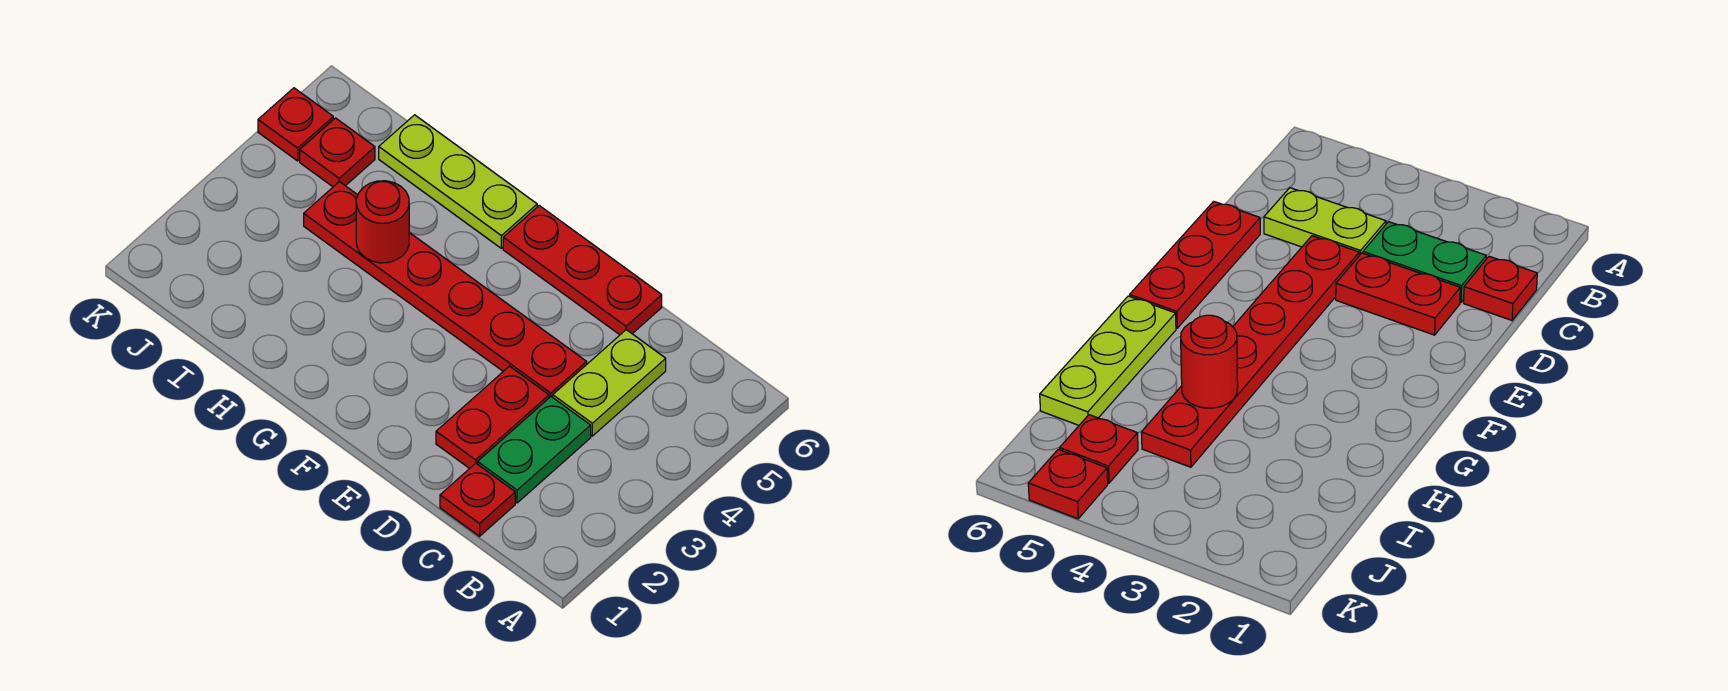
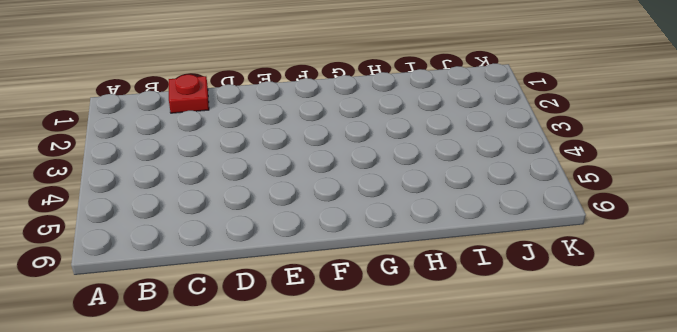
none -> green 1x2 plate [478,397,591,503]
none -> lime 1x2 plate [553,330,666,436]

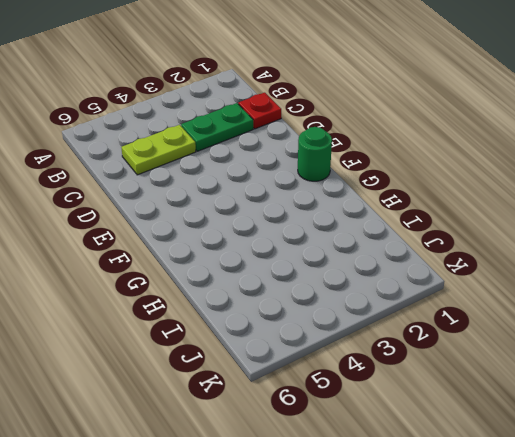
green 1x1 round brick [298,127,332,181] -> none
none -> red 1x2 plate [436,366,549,469]
none -> red 1x6 plate [304,182,587,398]

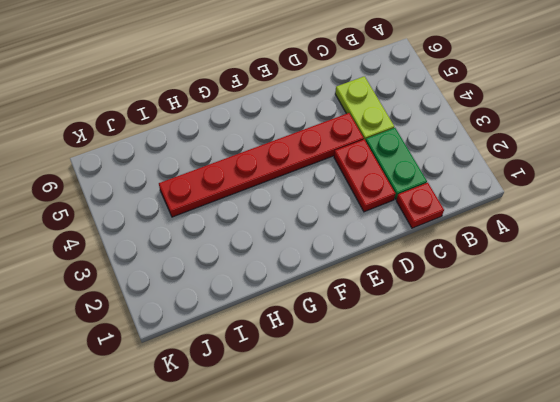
none -> red 1x3 plate [503,206,662,335]
none -> lime 1x3 plate [379,115,537,248]

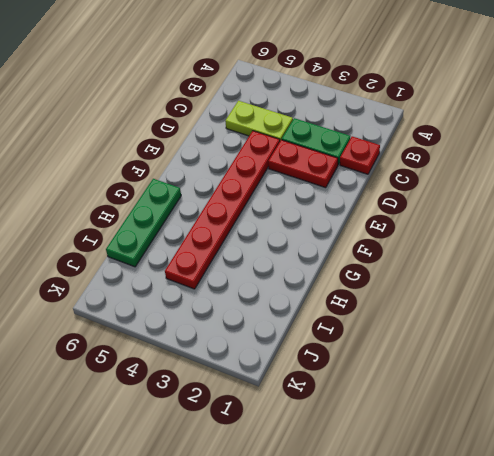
green 1x3 plate [106,179,181,267] -> lime 1x3 plate [379,115,537,248]
none -> red 1x3 plate [503,206,662,335]
none -> red 1x1 plate [300,118,375,187]

